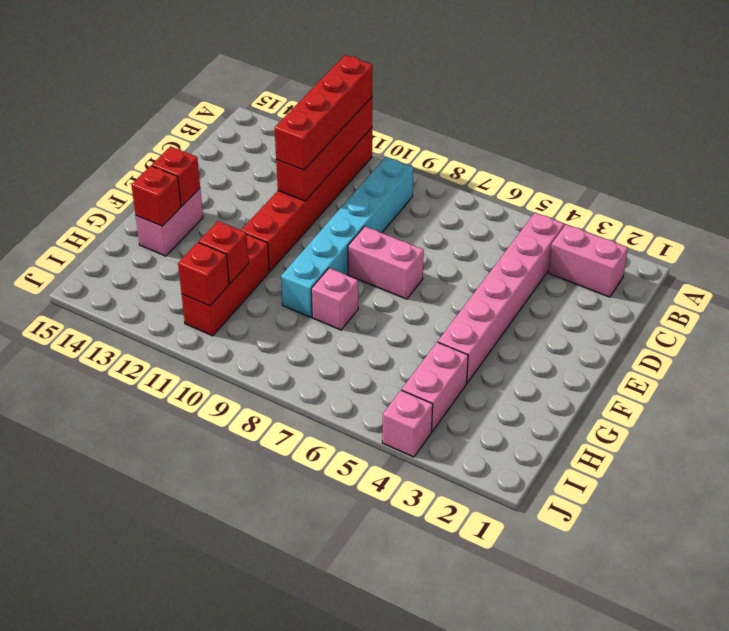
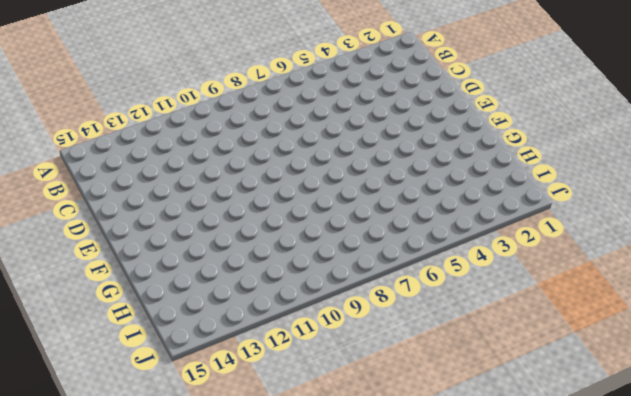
none -> red 1x6 brick [241,128,372,271]
none -> pink 1x2 brick [548,224,628,297]
none -> pink 1x6 brick [438,213,564,383]

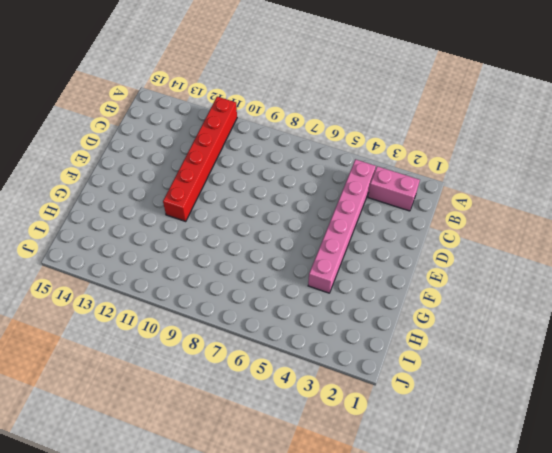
none -> cyan 1x6 brick [281,157,413,317]
none -> pink 1x2 brick [348,226,424,299]
none -> pink 1x2 brick [136,188,203,256]

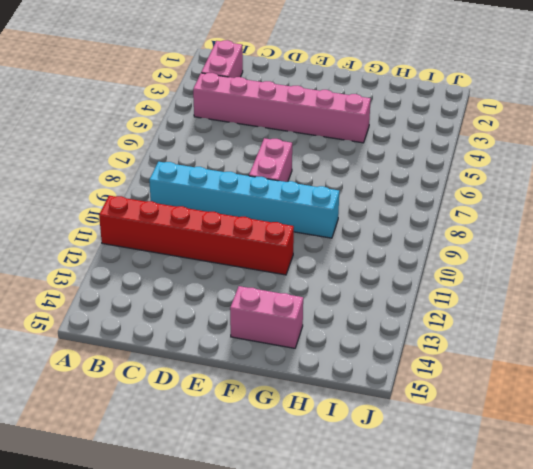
none -> pink 1x1 brick [311,268,358,330]
none -> red 1x3 brick [182,235,269,336]
none -> pink 1x2 brick [402,342,468,432]

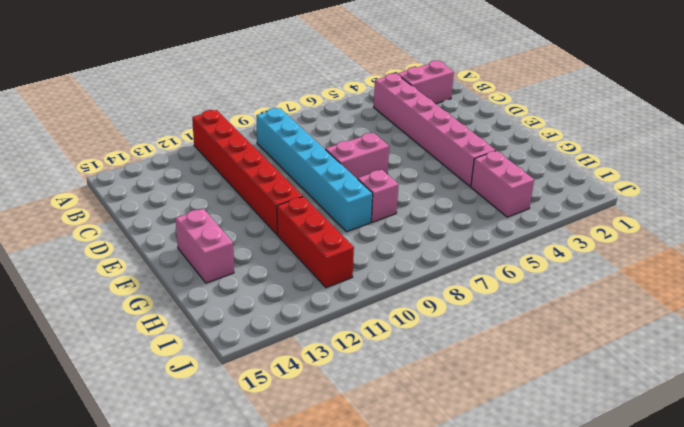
none -> pink 1x1 brick [382,390,433,457]
none -> red 1x4 brick [276,97,372,201]
none -> red 1x1 brick [152,146,200,206]

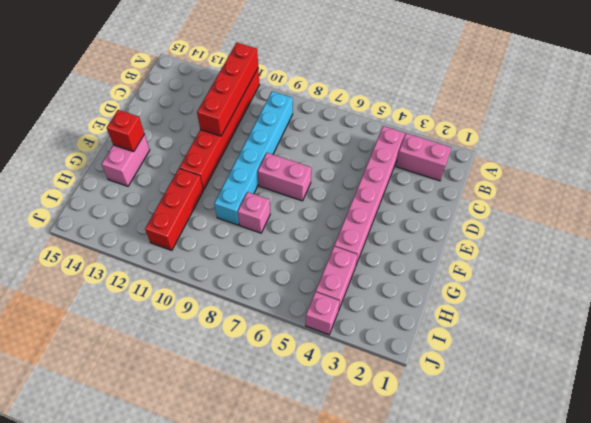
none -> red 1x1 brick [131,166,181,226]
none -> red 1x1 brick [199,221,249,284]
none -> red 1x1 brick [178,242,229,306]

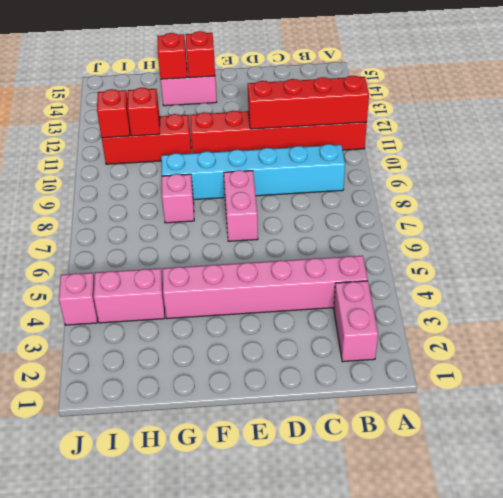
none -> red 1x4 brick [275,55,373,170]

